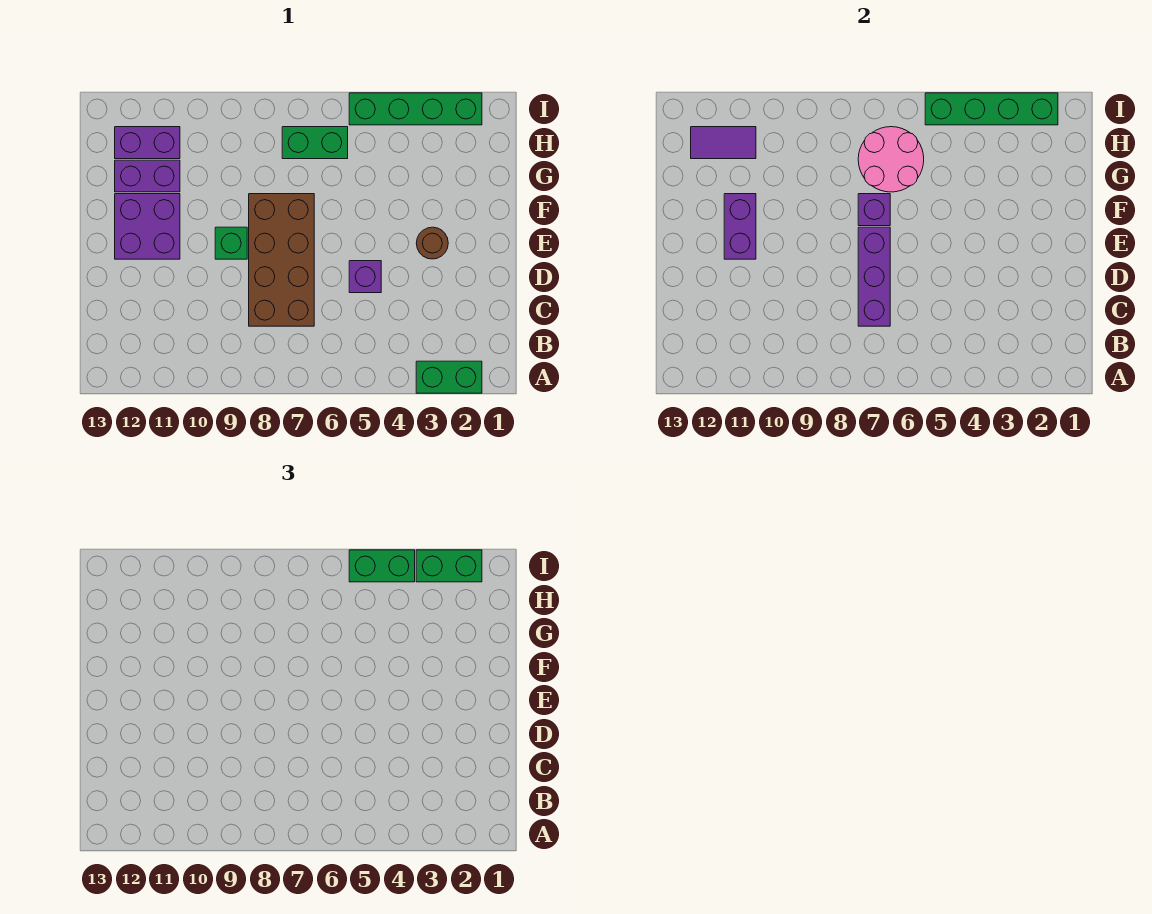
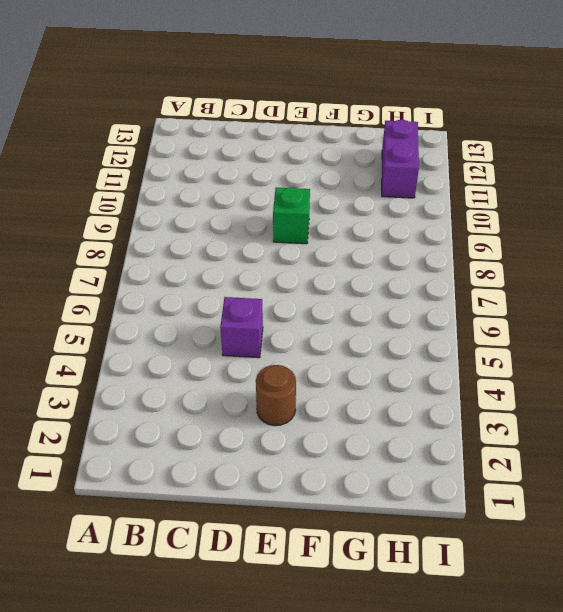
none -> green 1x2 brick [416,361,482,393]
none -> brown 2x4 brick [249,194,314,326]
none -> purple 2x2 brick [115,194,180,259]

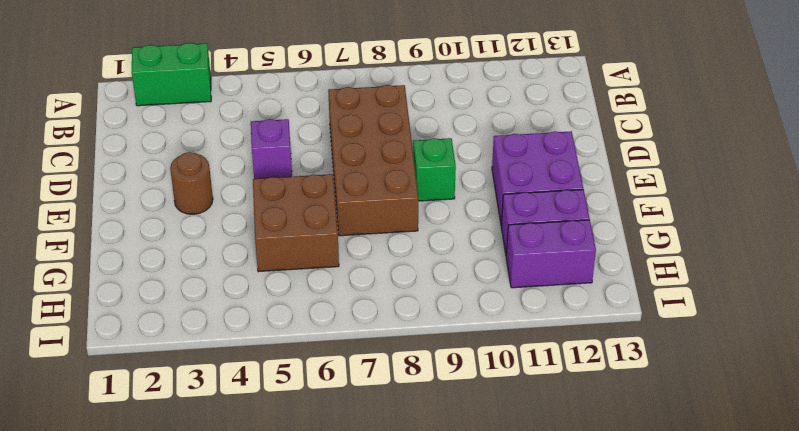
brown 2x2 brick [253,174,339,272] -> none
none -> green 1x2 brick [282,127,348,159]
none -> green 1x4 brick [349,93,482,125]
none -> purple 1x3 brick [858,227,890,326]

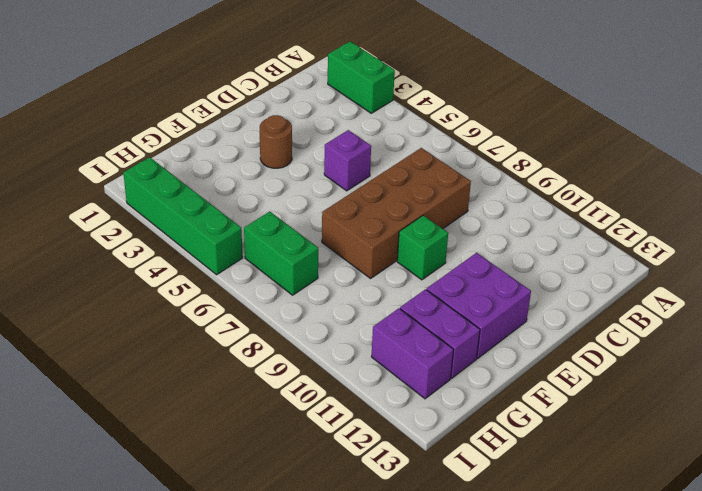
none -> purple 1x3 brick [858,227,890,326]
none -> purple 1x2 brick [724,194,756,259]
none -> purple 1x1 brick [858,194,890,226]

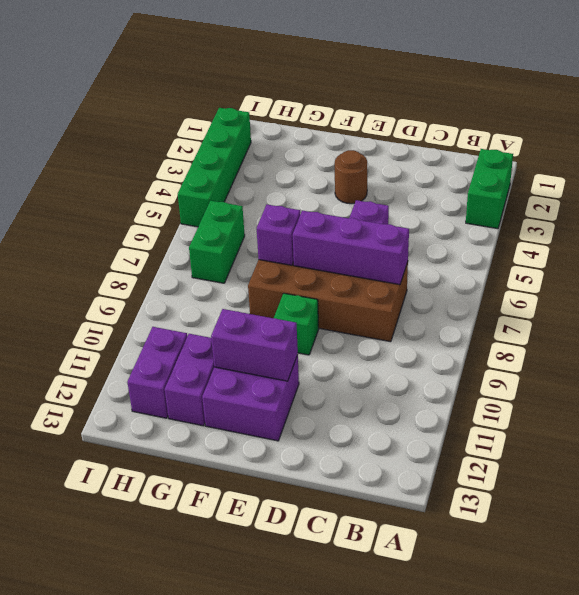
none -> pink 2x2 round brick [858,127,924,192]
none -> purple 1x2 tile [691,127,756,159]
none -> green 1x4 brick [925,93,1058,125]

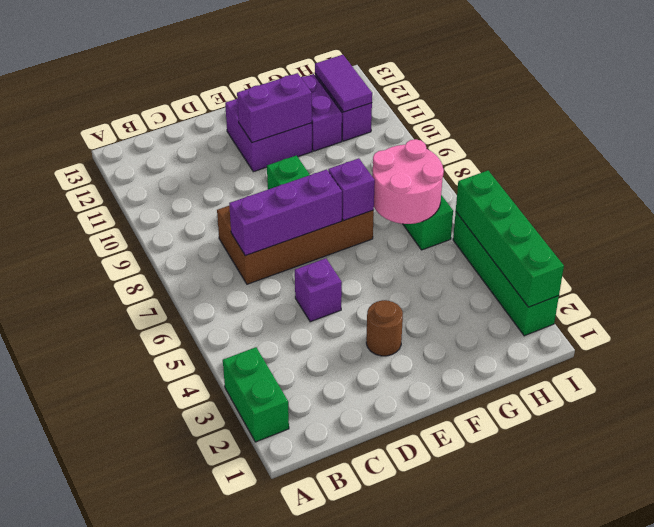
none -> green 1x2 brick [416,550,482,582]
none -> green 1x2 brick [349,550,415,582]

